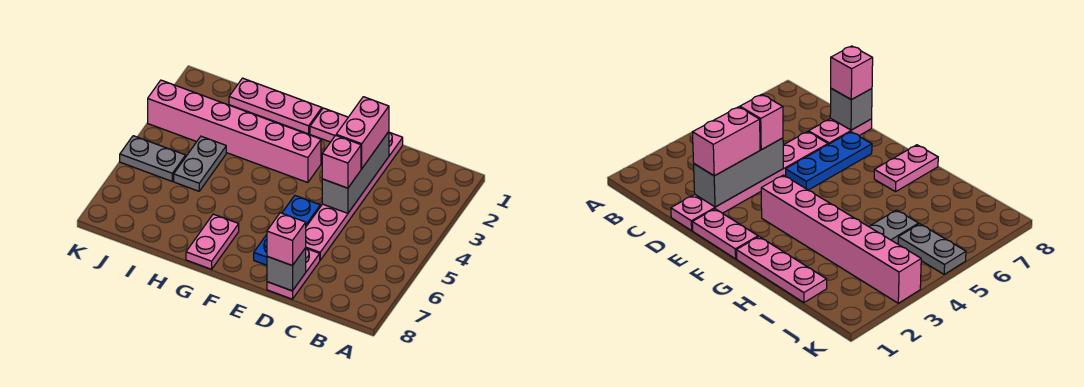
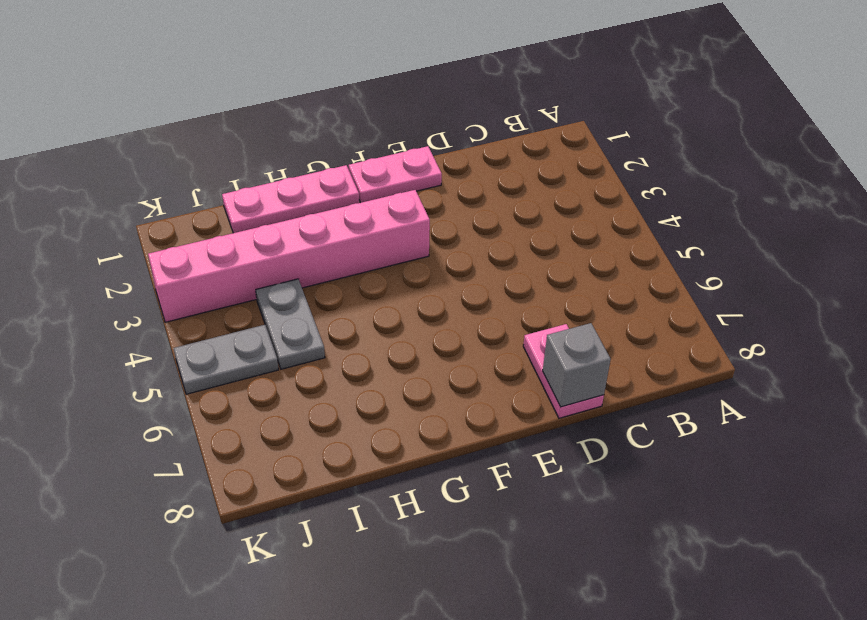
none -> pink 1x6 plate [306,133,403,260]
none -> blue 1x3 plate [254,196,320,265]
none -> pink 1x2 plate [186,214,239,269]

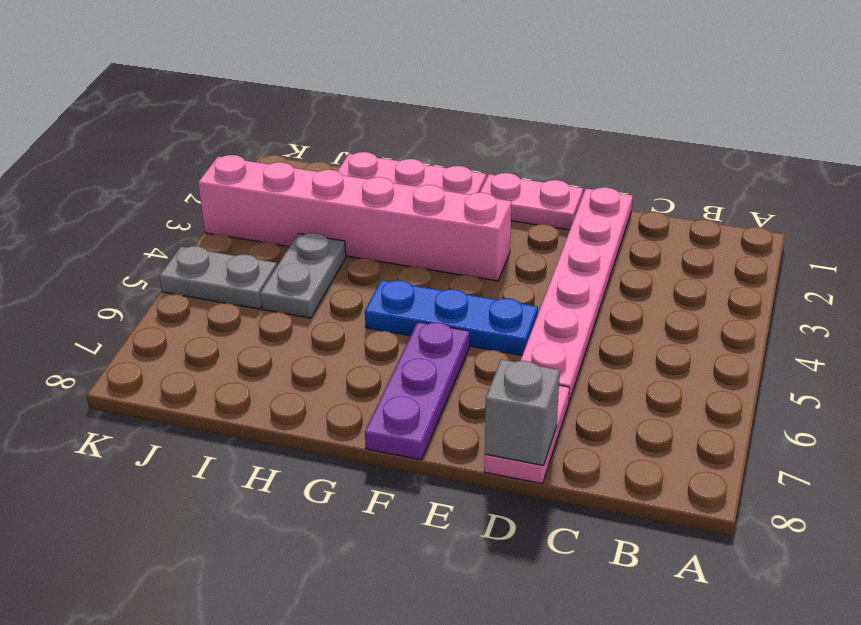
blue 1x3 plate [365,280,538,355] -> blue 1x3 plate turned to [254,196,320,265]
purple 1x3 plate [365,322,470,460] -> none
none -> pink 1x2 plate [186,214,239,269]
none -> grey 1x3 brick [322,132,389,213]
none -> pink 1x2 brick [336,97,389,169]

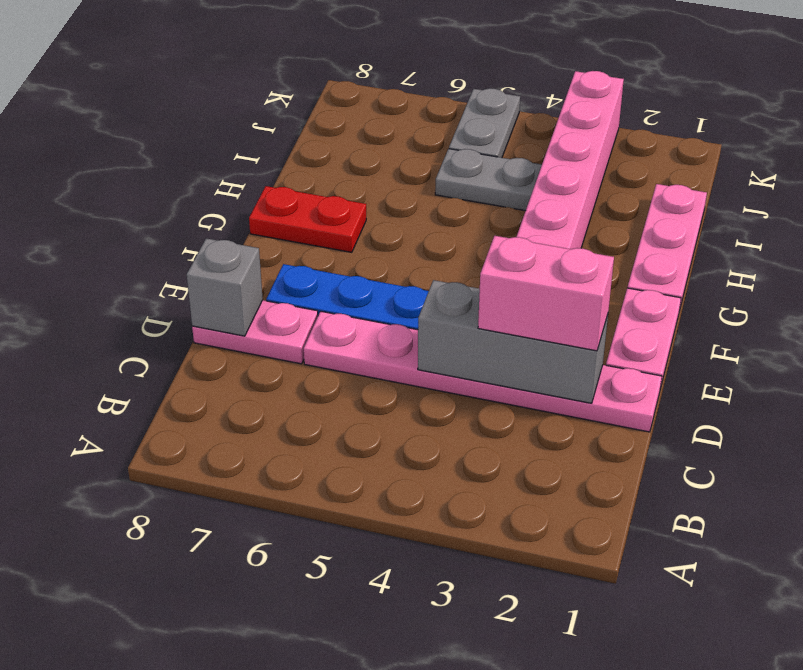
red 1x2 plate [249,186,366,252] -> pink 1x2 plate [186,214,239,269]
none -> pink 1x1 brick [322,135,361,188]
none -> pink 1x1 brick [267,213,306,266]

